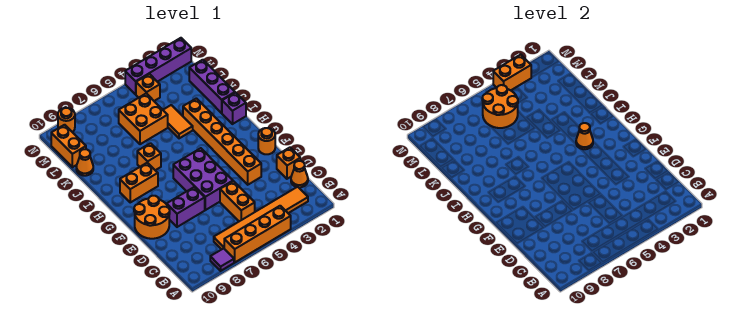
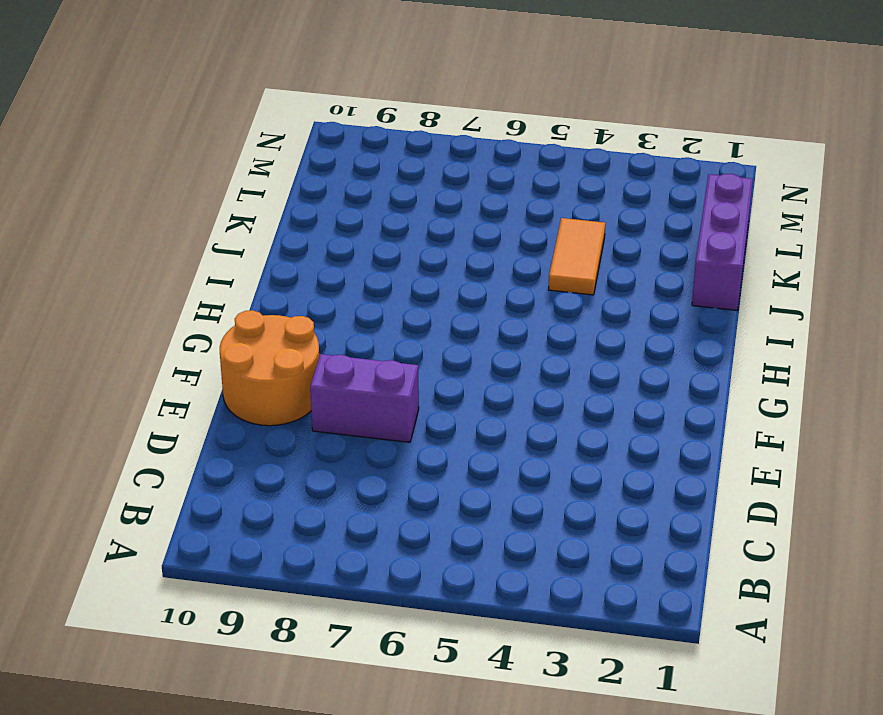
none -> orange 1x4 brick [224,206,291,262]
none -> purple 1x1 tile [210,248,234,271]
none -> orange 1x6 tile [214,187,308,249]

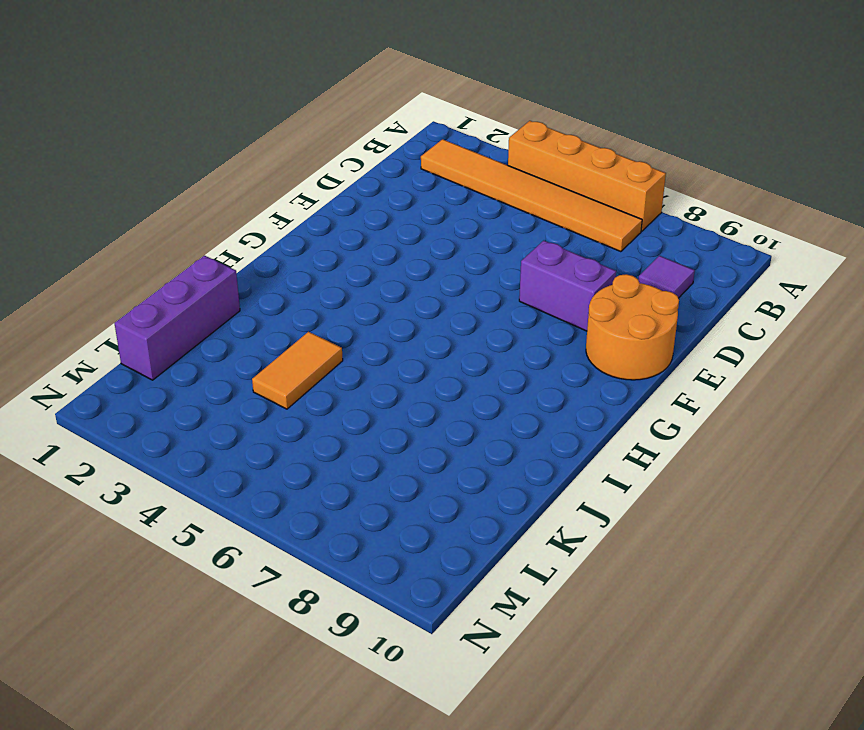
purple 1x1 tile [638,256,695,298] -> purple 1x1 tile moved to [210,248,234,271]
none -> orange 1x1 cone [291,161,308,187]
none -> orange 1x2 brick [220,181,255,221]
none -> orange 1x1 brick [277,148,300,179]

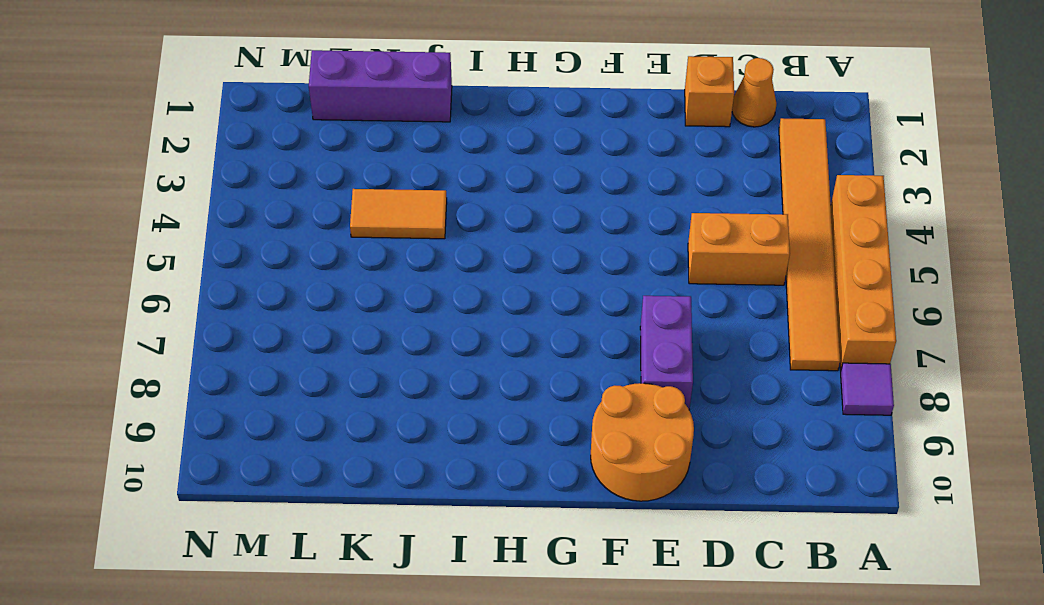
none -> orange 1x6 brick [183,98,261,185]
none -> purple 2x3 brick [173,148,233,210]
none -> orange 1x1 round brick [258,128,275,154]

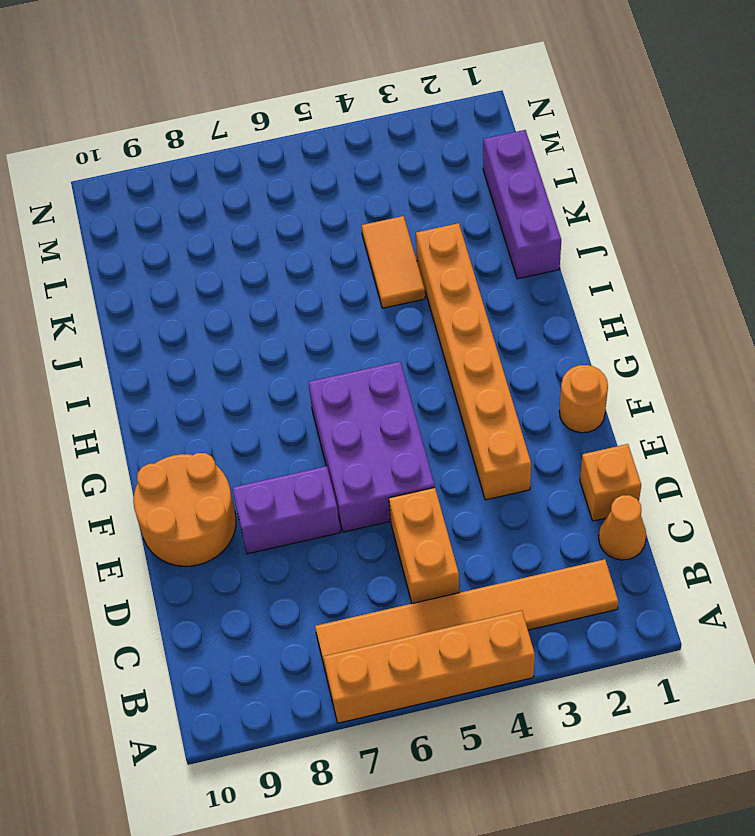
none -> purple 1x1 tile [210,248,234,271]
none -> orange 1x2 brick [120,163,158,202]
none -> purple 1x1 brick [222,93,246,124]

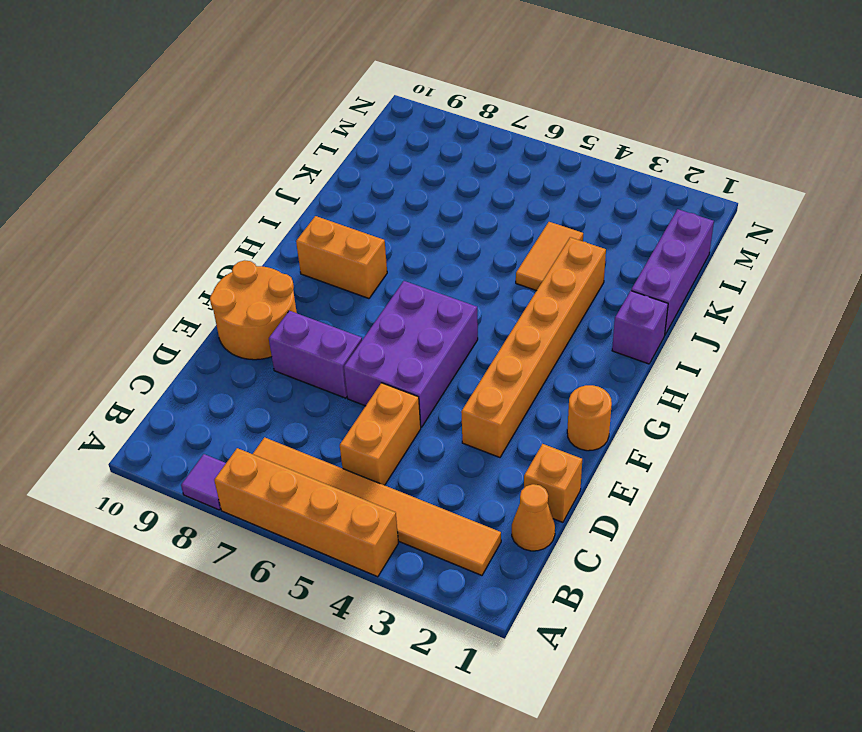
none -> orange 1x1 brick [137,143,161,170]
none -> orange 2x2 brick [119,93,168,144]
none -> orange 1x1 cone [76,149,93,176]

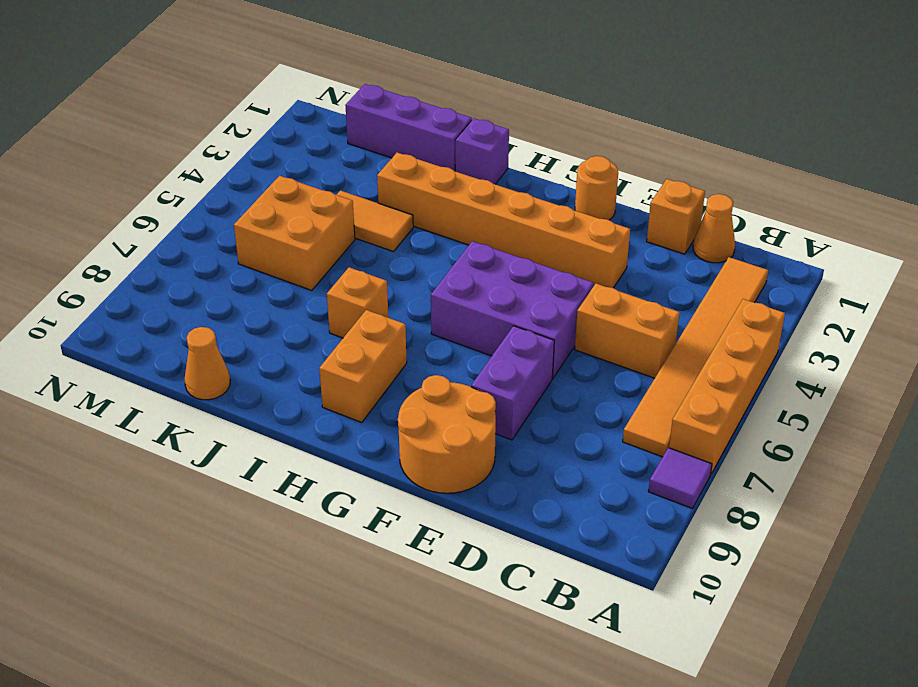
none -> orange 1x2 brick [51,125,86,167]
none -> orange 1x1 brick [136,74,160,101]
none -> purple 1x4 brick [125,38,191,94]

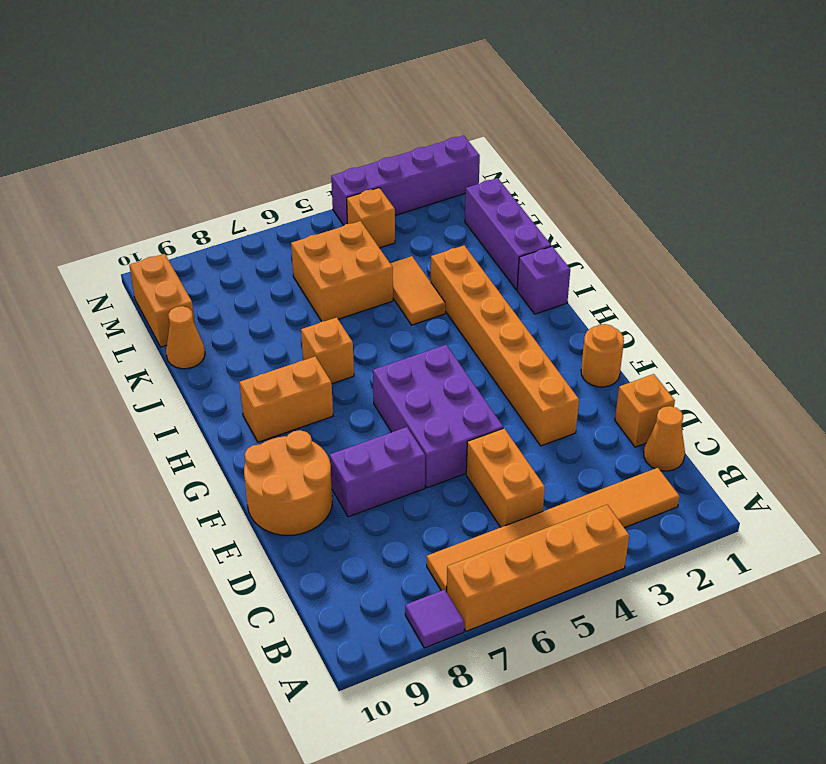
none -> orange 1x1 round brick [58,108,75,132]
none -> orange 1x1 cone [576,123,593,149]
none -> orange 2x2 round brick [482,85,518,128]

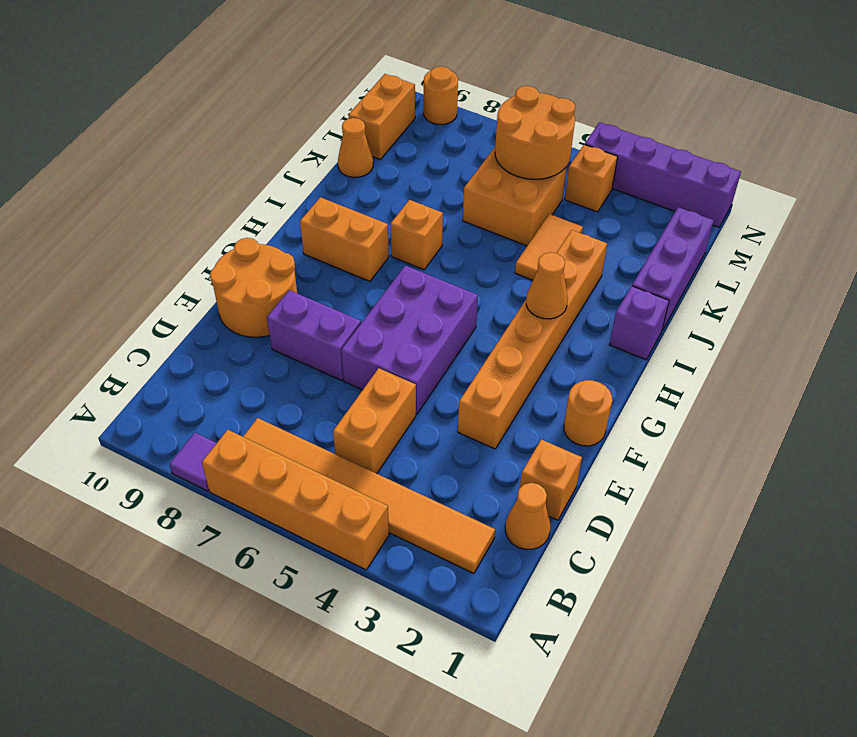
none -> orange 1x2 brick [493,55,531,90]

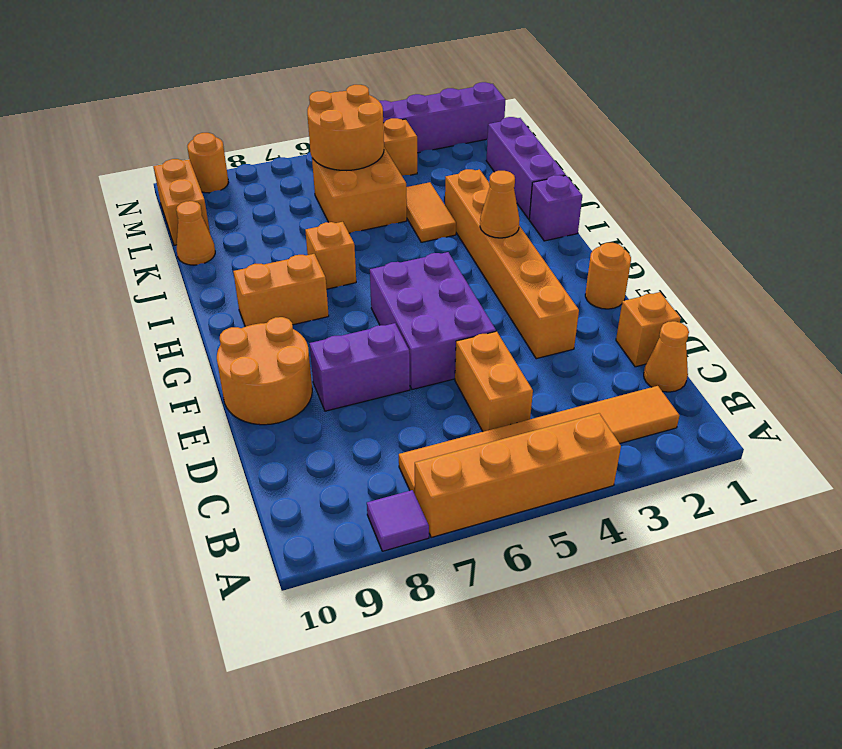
none -> orange 1x2 brick [493,55,531,90]

